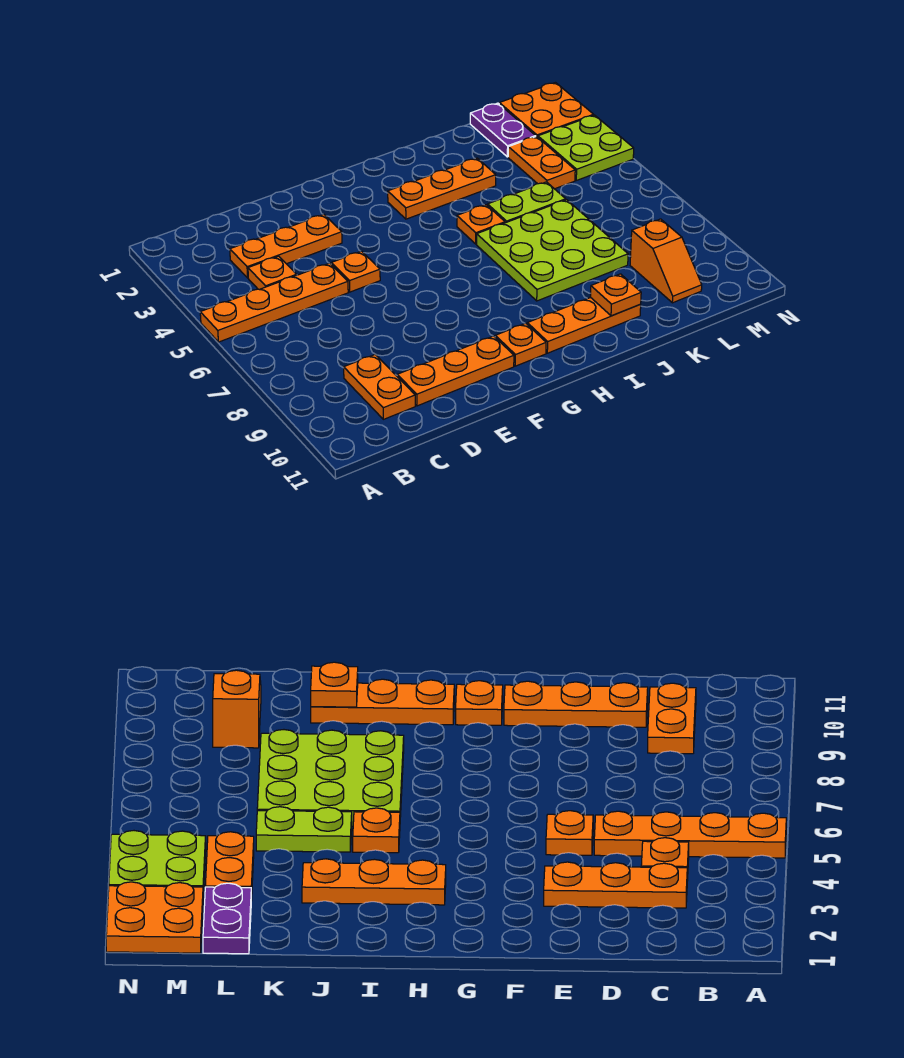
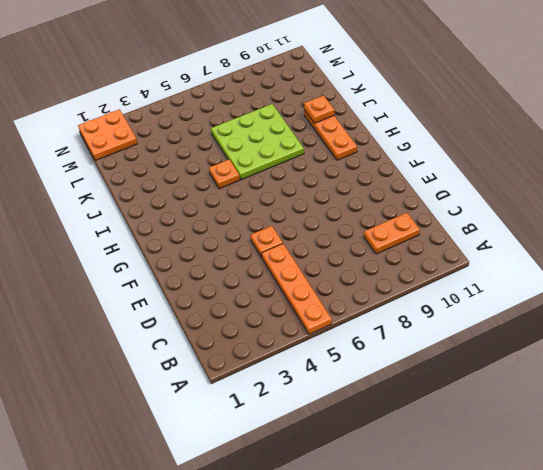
none -> orange 1x3 plate [230,214,342,278]
none -> orange 1x1 plate [248,256,297,289]
none -> orange 1x3 plate [397,336,514,406]

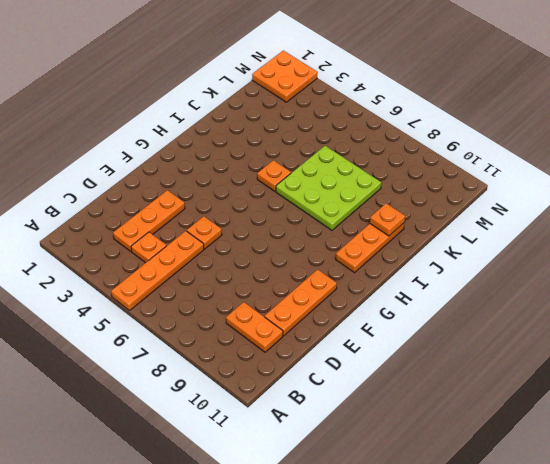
none -> orange 1x1 plate [495,323,546,366]
none -> orange 1x3 plate [388,158,496,219]
none -> lime 1x2 plate [488,182,566,223]

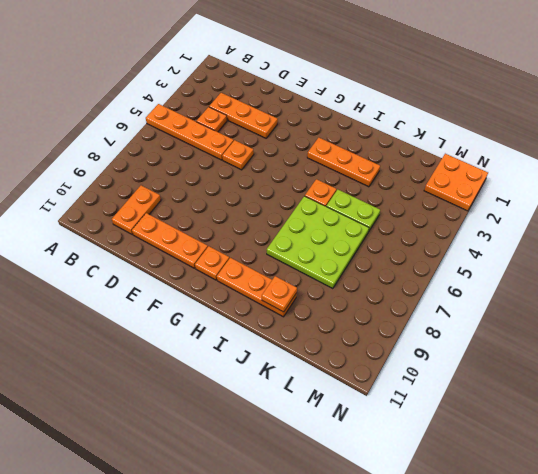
none -> purple 1x2 plate [470,103,536,157]
none -> orange 1x2 plate [508,136,575,189]
none -> orange 1x2 slope [630,219,702,303]

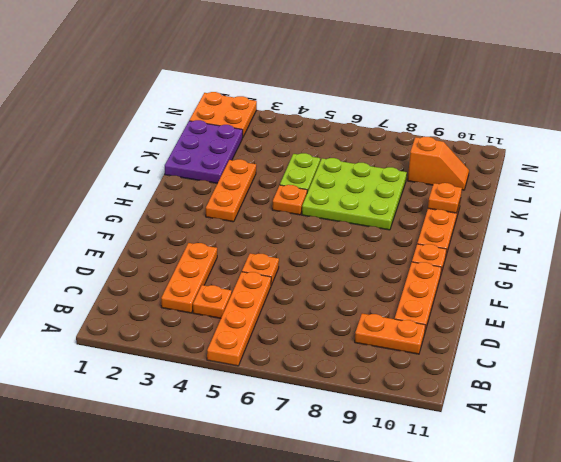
purple 2x3 plate [165,120,243,183] -> purple 1x2 plate [470,103,536,157]
none -> orange 1x2 plate [508,136,575,189]
none -> lime 2x2 plate [538,115,634,180]

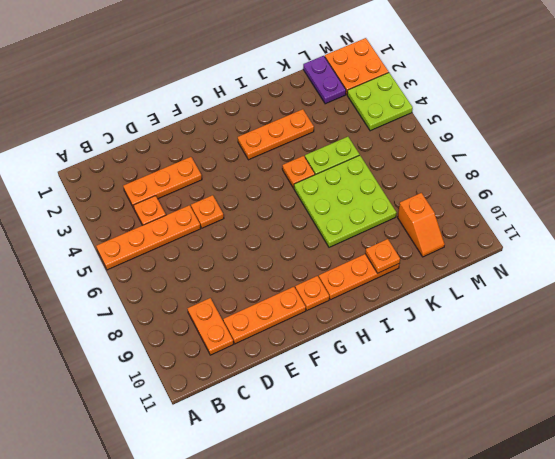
none -> orange 1x2 plate [508,136,575,189]

